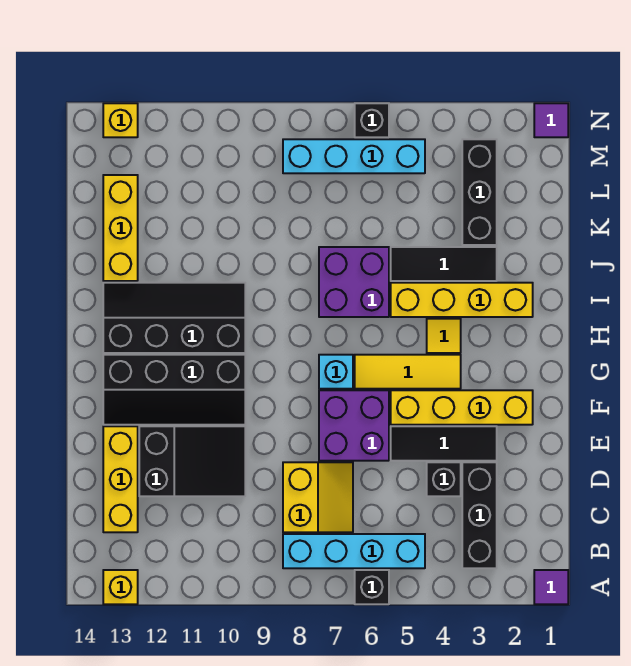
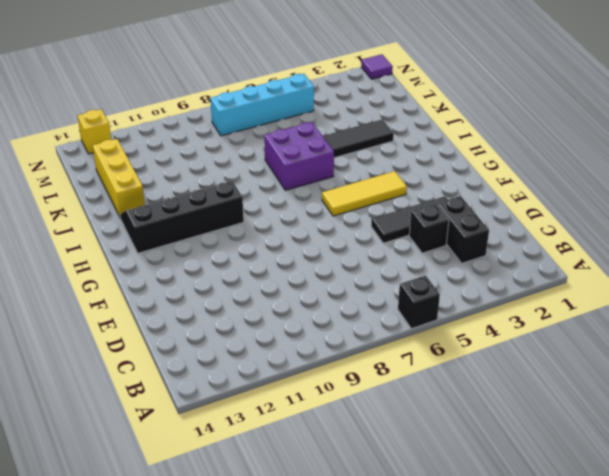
black 1x2 brick [437,196,489,263] -> black 1x3 brick [462,462,497,568]
none -> purple 1x1 tile [534,570,568,604]
none -> yellow 1x1 brick [103,570,138,604]
none -> cyan 1x4 brick [283,534,425,568]

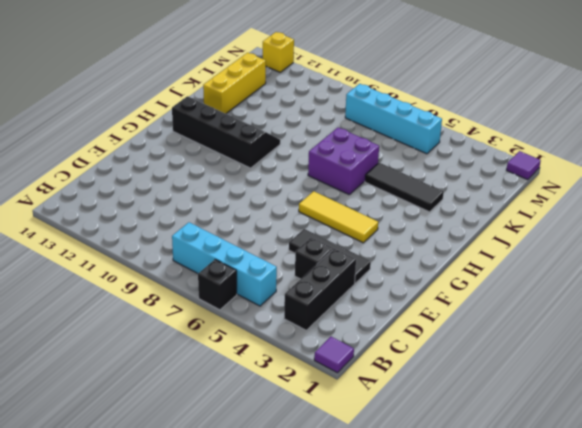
none -> yellow 1x1 brick [103,570,138,604]
none -> yellow 2x2 slope [283,462,353,532]
none -> yellow 1x3 brick [103,426,138,532]

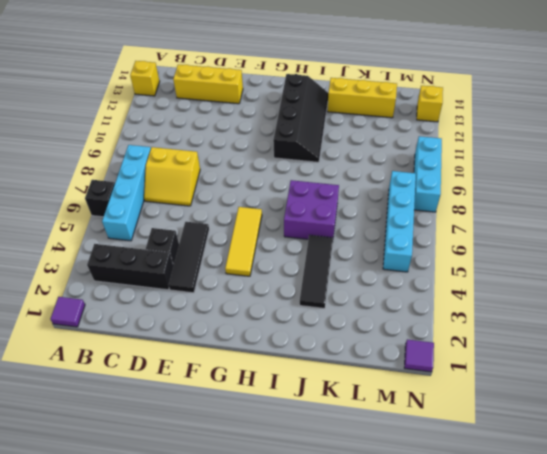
cyan 1x3 brick [414,136,442,212] -> none
none -> black 2x3 slope [139,426,245,496]
none -> purple 2x2 brick [319,390,389,461]
none -> yellow 1x4 brick [391,390,533,425]

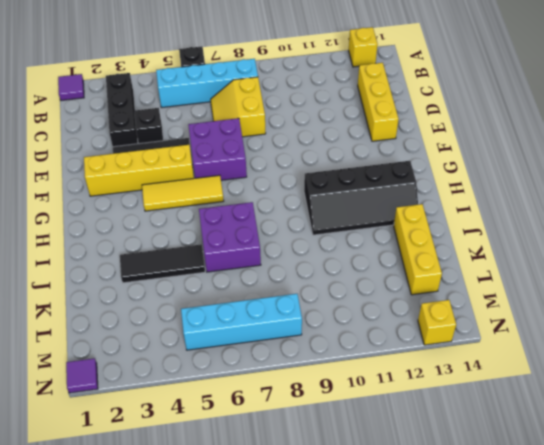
none -> black 2x3 slope [139,426,245,496]
none -> black 2x4 slope [103,355,245,425]
none -> cyan 1x1 brick [319,355,353,389]

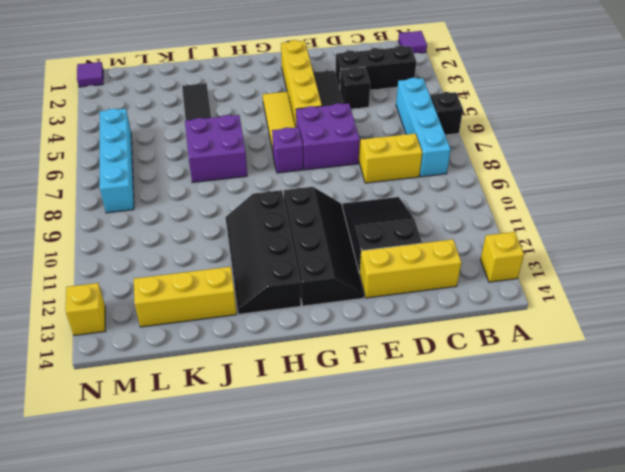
purple 1x1 brick [272,127,303,173] -> cyan 1x1 brick [319,355,353,389]
none -> yellow 1x1 tile [427,319,461,353]
none -> yellow 1x4 brick [391,283,533,317]
none -> black 1x3 brick [462,139,497,245]

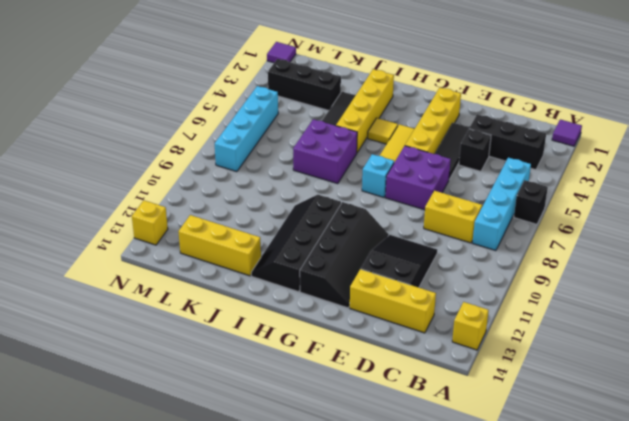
none -> black 1x1 brick [355,103,389,137]

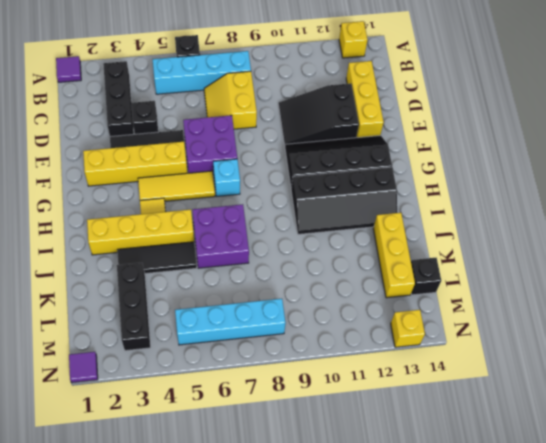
black 1x1 brick [411,258,441,295] -> black 1x1 brick moved to [355,103,389,137]

